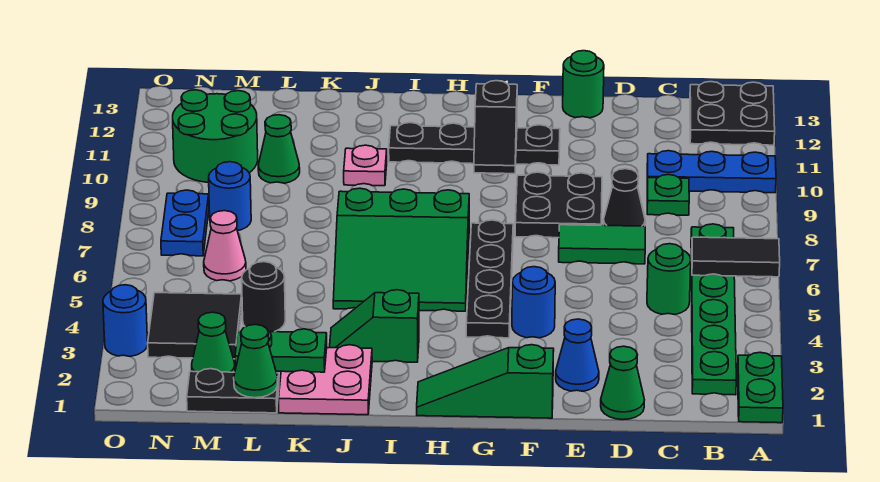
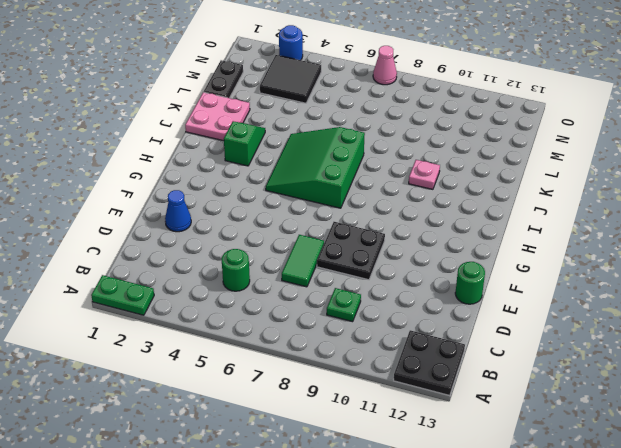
pink 1x1 cone [373,46,397,85] -> pink 1x1 cone moved to [204,211,246,281]
none -> blue 1x3 plate [647,151,776,193]
none -> green 1x6 plate [691,224,736,395]
none -> green 1x1 cone [601,346,644,420]
none -> black 1x1 cone [603,169,645,226]

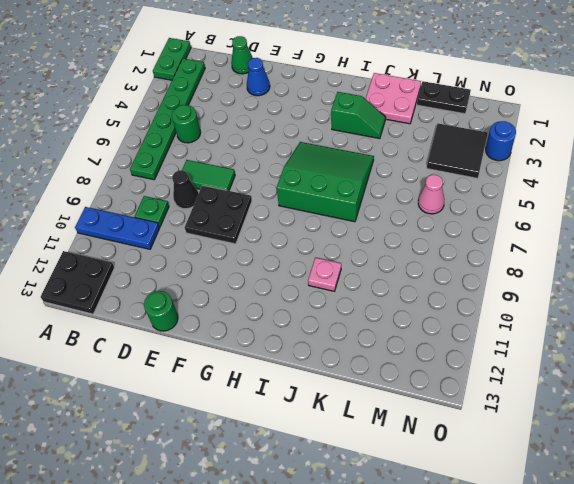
none -> green 1x3 slope [417,345,554,418]
none -> blue 1x1 round brick [512,267,555,338]
none -> black 1x4 plate [389,123,560,165]
none -> black 1x4 plate [466,220,513,338]

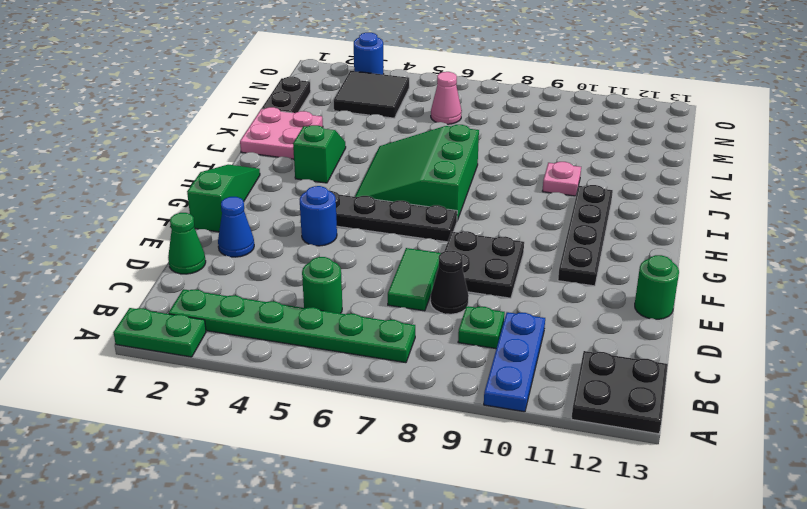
none -> black 1x1 round brick [242,262,285,332]
none -> green 1x1 cone [258,115,300,183]
none -> green 1x1 cone [192,312,235,372]
none -> blue 1x1 round brick [209,162,251,231]

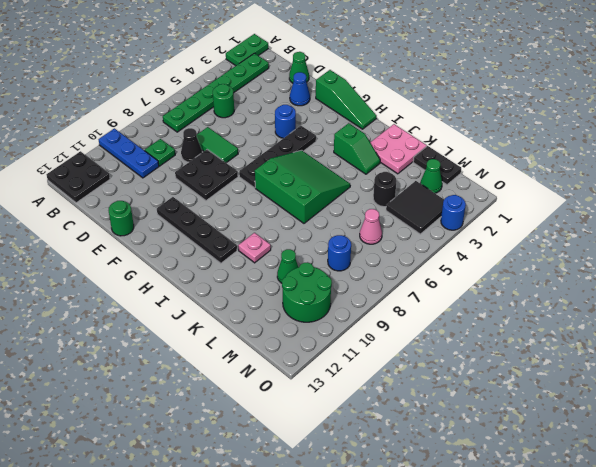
none -> blue 1x2 plate [161,190,209,256]
none -> black 1x2 tile [692,237,780,277]
none -> black 1x2 slope [474,81,517,174]
none -> green 1x2 plate [235,329,327,372]

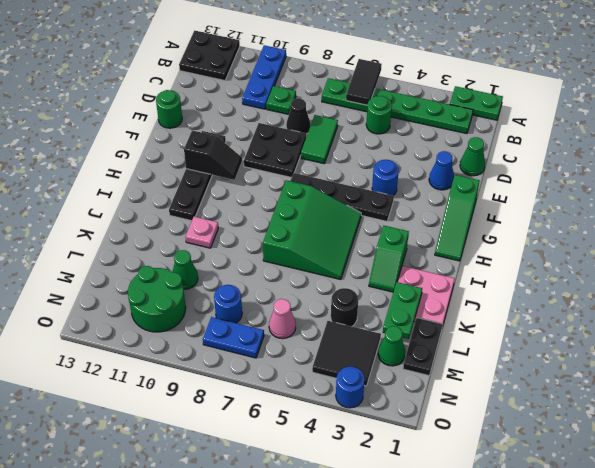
none -> green 1x1 cone [234,324,278,398]

